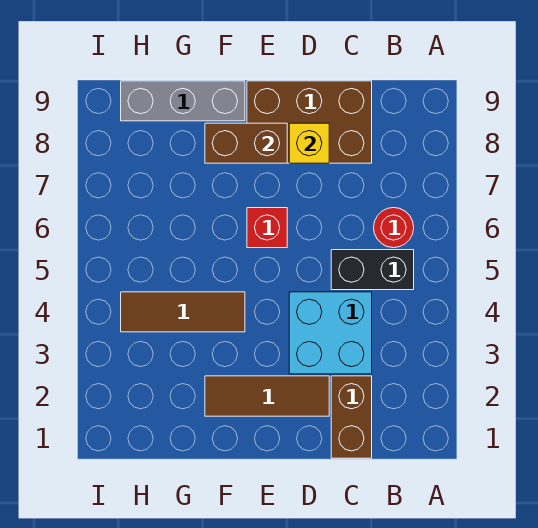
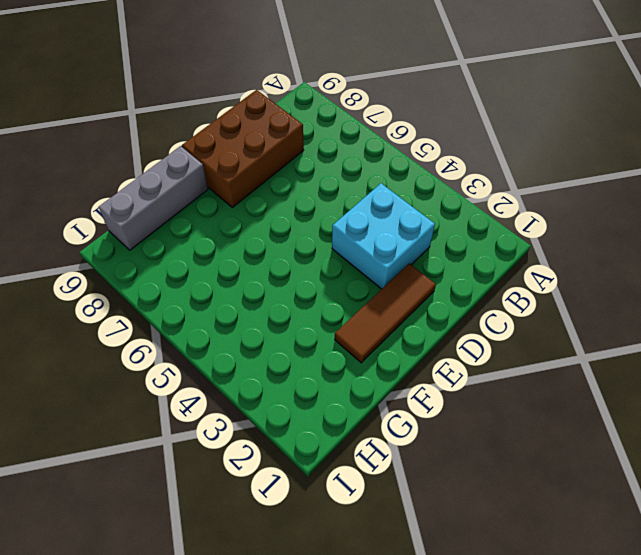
none -> black 1x2 brick [331,250,414,290]
none -> red 1x1 round brick [374,208,414,248]

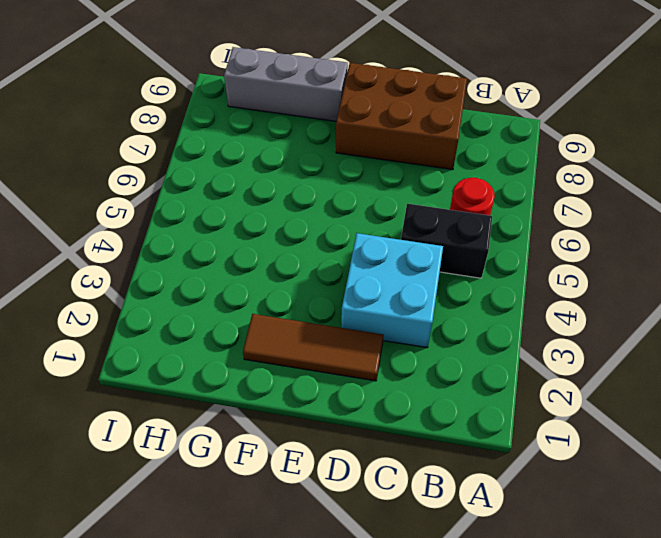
none -> brown 1x2 brick [331,376,372,458]
none -> red 1x1 brick [247,208,287,248]

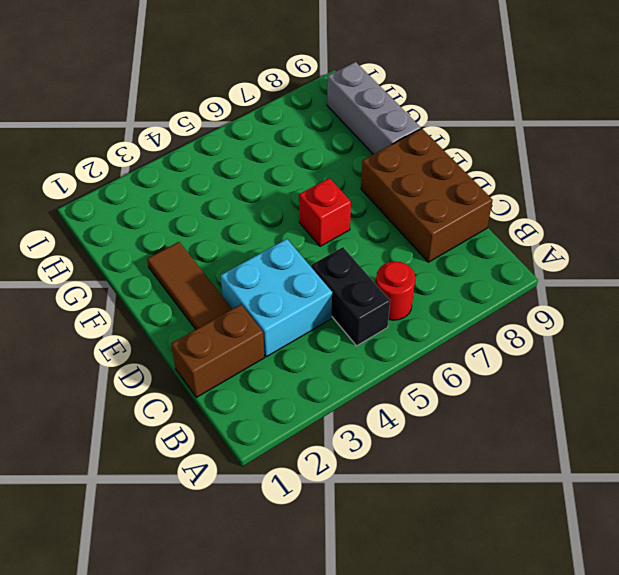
none -> brown 1x3 tile [121,292,245,332]
none -> yellow 1x1 brick [289,123,329,163]

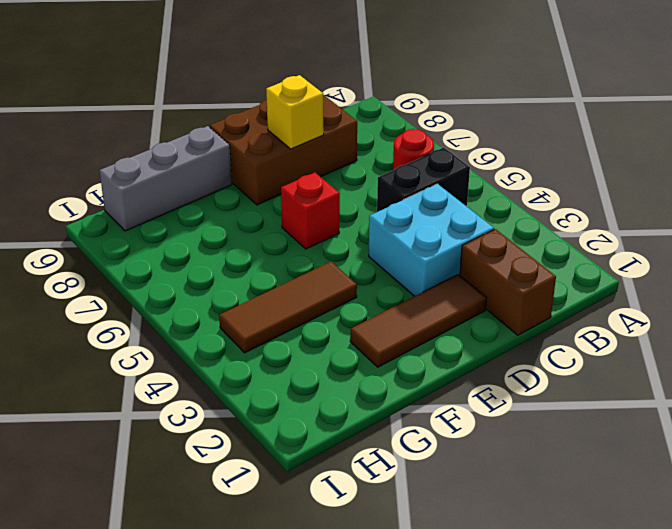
none -> brown 1x2 brick [205,123,287,163]

